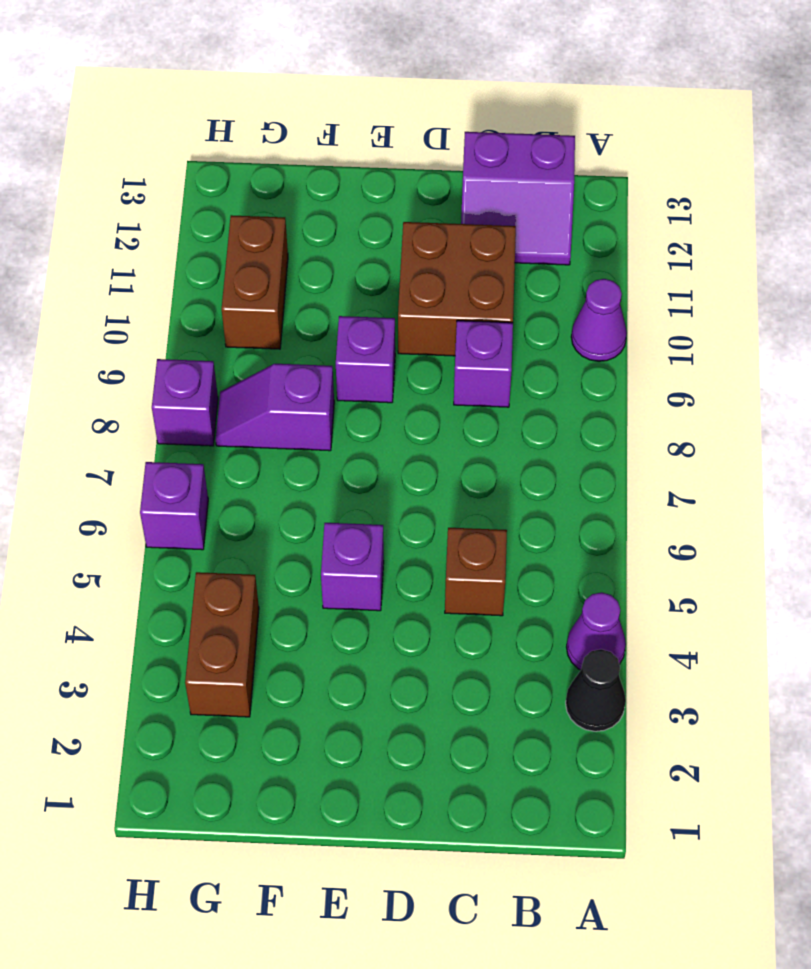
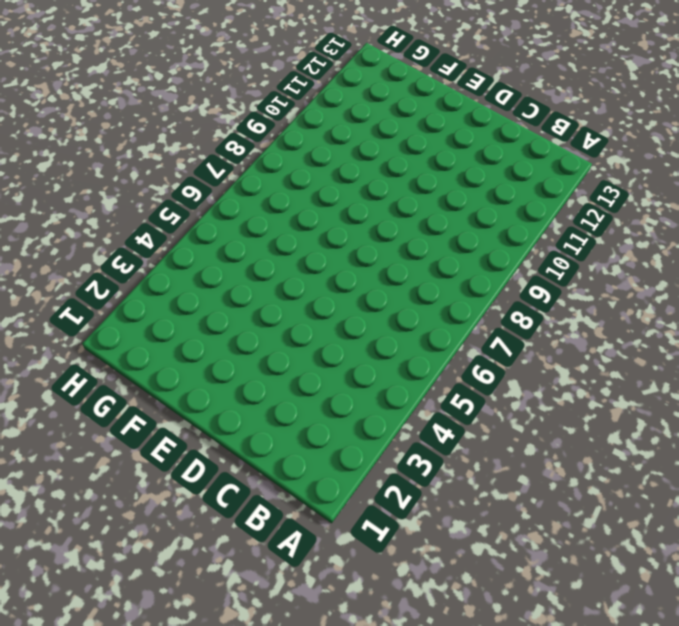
none -> black 1x1 cone [566,649,626,731]
none -> purple 1x1 cone [567,592,626,670]
none -> purple 1x1 cone [571,279,627,361]

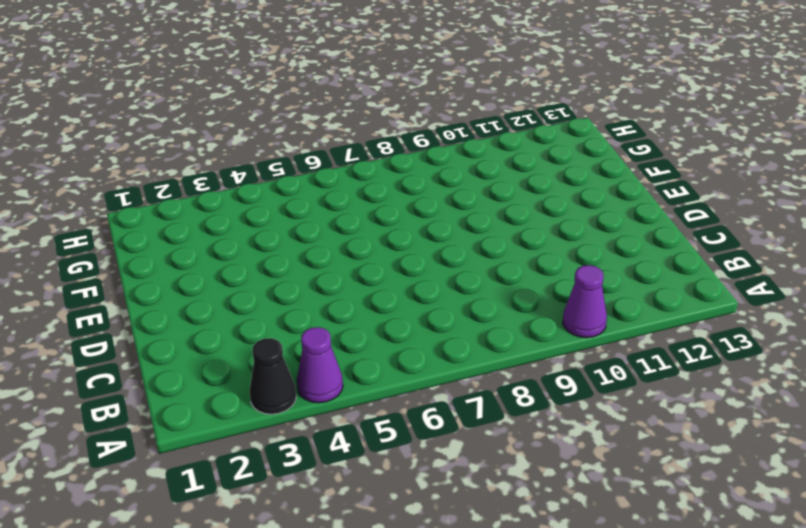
none -> purple 2x2 slope [461,132,575,265]
none -> brown 1x1 brick [445,528,507,616]
none -> purple 1x1 brick [454,321,513,407]

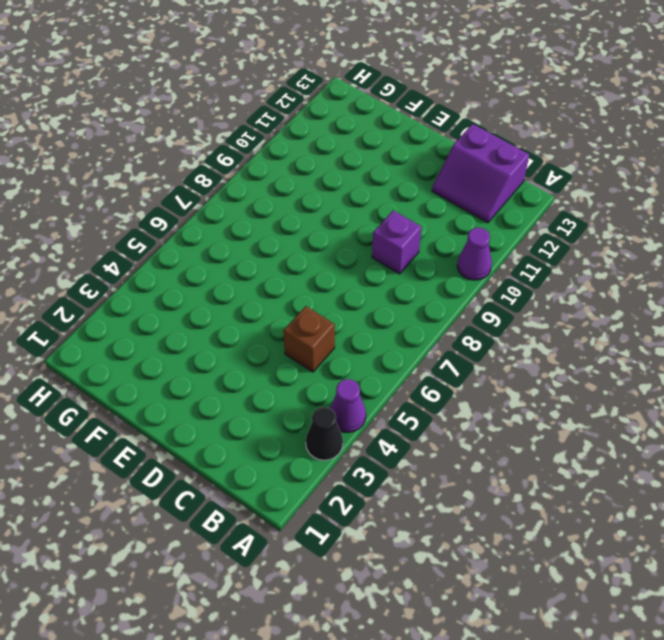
none -> brown 2x2 brick [398,222,516,356]
none -> purple 1x1 brick [321,523,384,611]
none -> purple 1x1 brick [336,316,395,403]

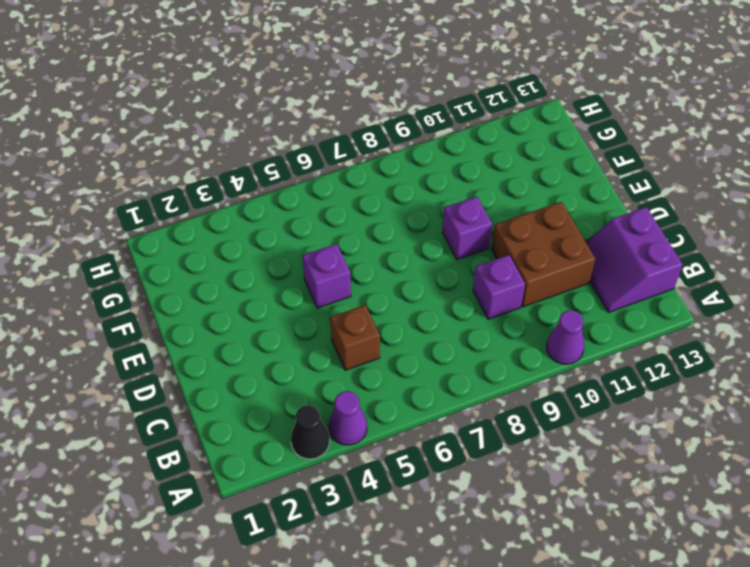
none -> purple 1x2 slope [216,364,334,451]
none -> brown 1x2 brick [185,572,259,717]
none -> brown 1x2 brick [222,215,288,349]

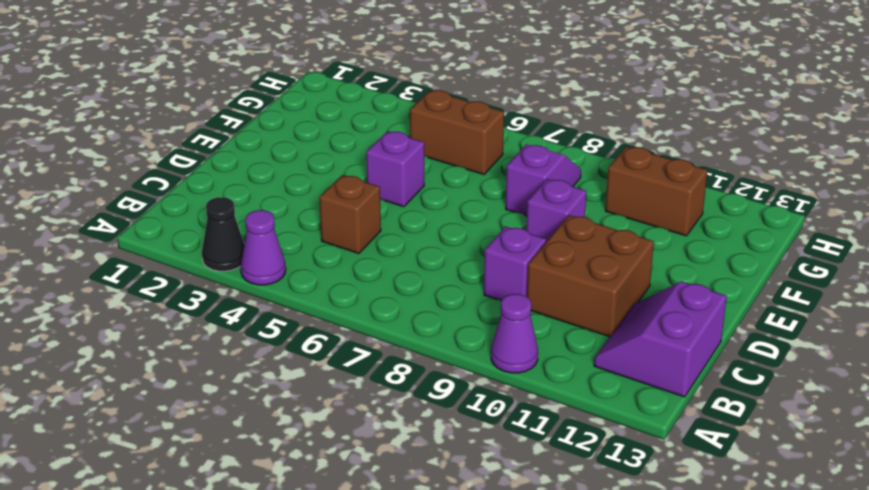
brown 1x2 brick [410,90,504,174] -> brown 1x2 brick moved to [185,572,259,717]
none -> purple 1x1 brick [140,462,208,550]
none -> purple 1x1 brick [152,359,218,446]

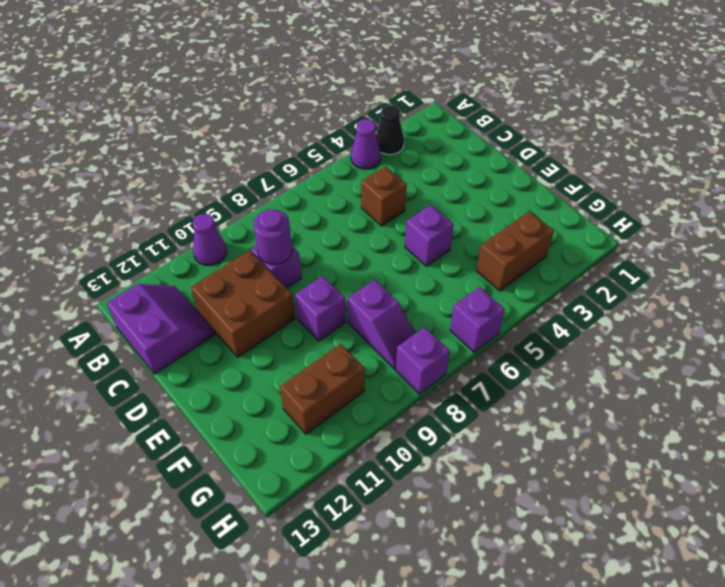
purple 1x1 round brick [254,209,292,264] -> none

